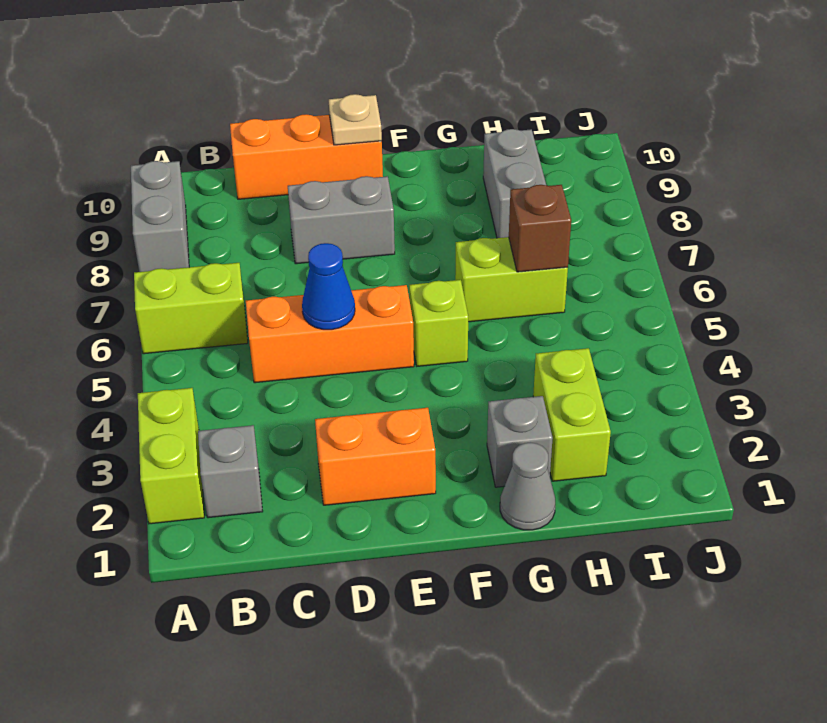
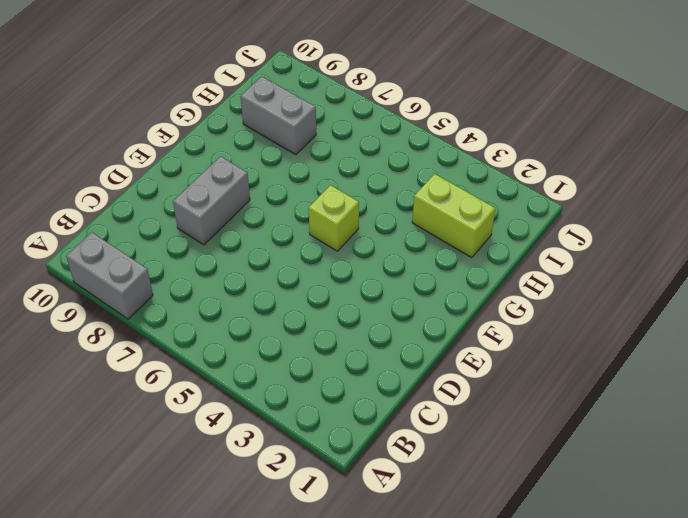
none -> lime 1x2 brick [138,388,204,524]
none -> lime 1x2 brick [134,263,248,354]
none -> grey 1x1 brick [198,425,263,518]

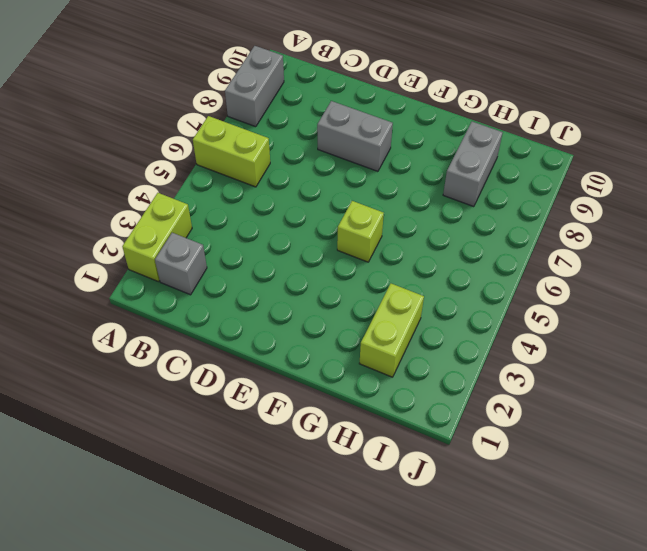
none -> orange 1x3 brick [246,285,414,383]
none -> orange 1x3 brick [230,114,383,199]
none -> orange 1x2 brick [315,408,436,505]

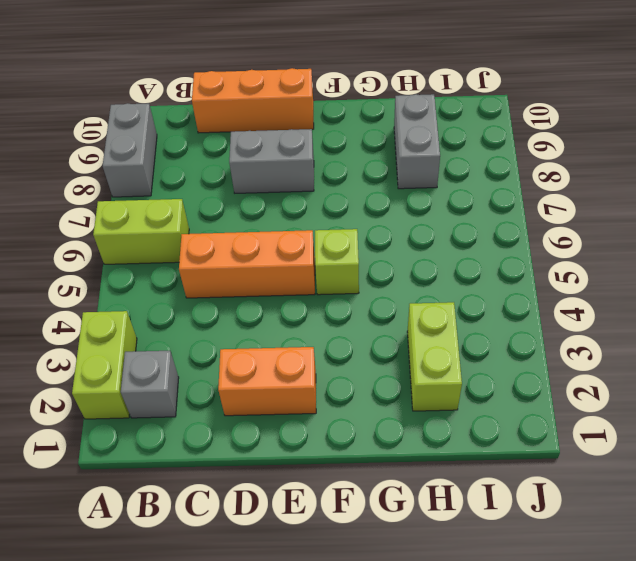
none -> grey 1x1 cone [500,443,555,530]
none -> grey 1x1 brick [487,396,553,487]
none -> lime 1x2 brick [455,237,568,322]

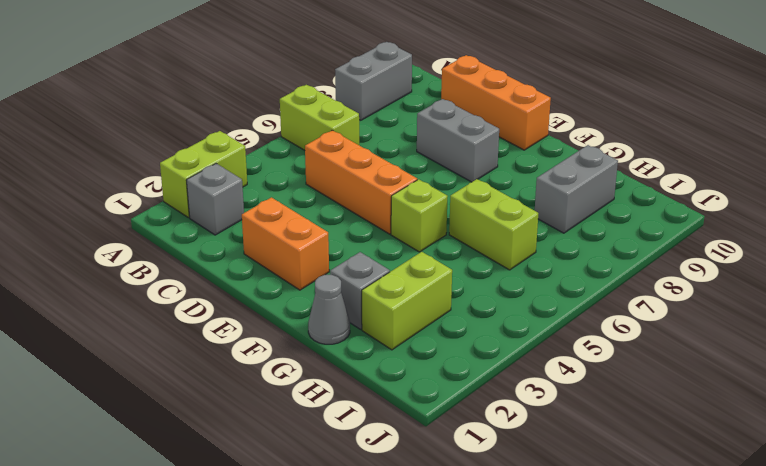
none -> blue 1x1 cone [302,243,355,330]
none -> tan 1x1 plate [329,94,382,145]
none -> brown 1x1 brick [509,185,571,272]

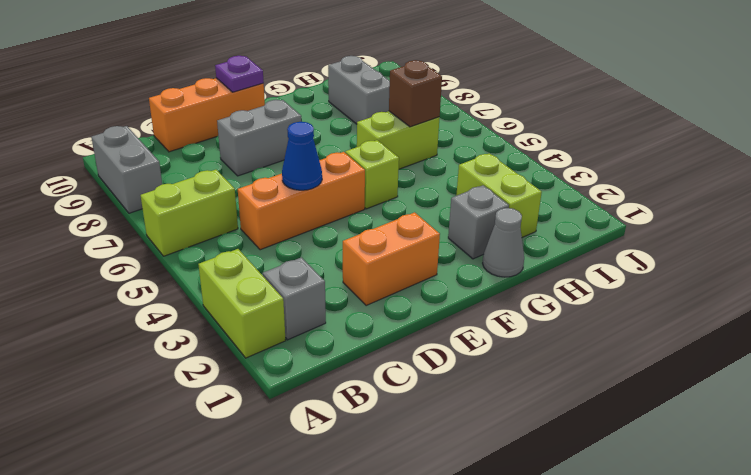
purple 1x1 plate [215,56,264,92] -> tan 1x1 plate [329,94,382,145]

